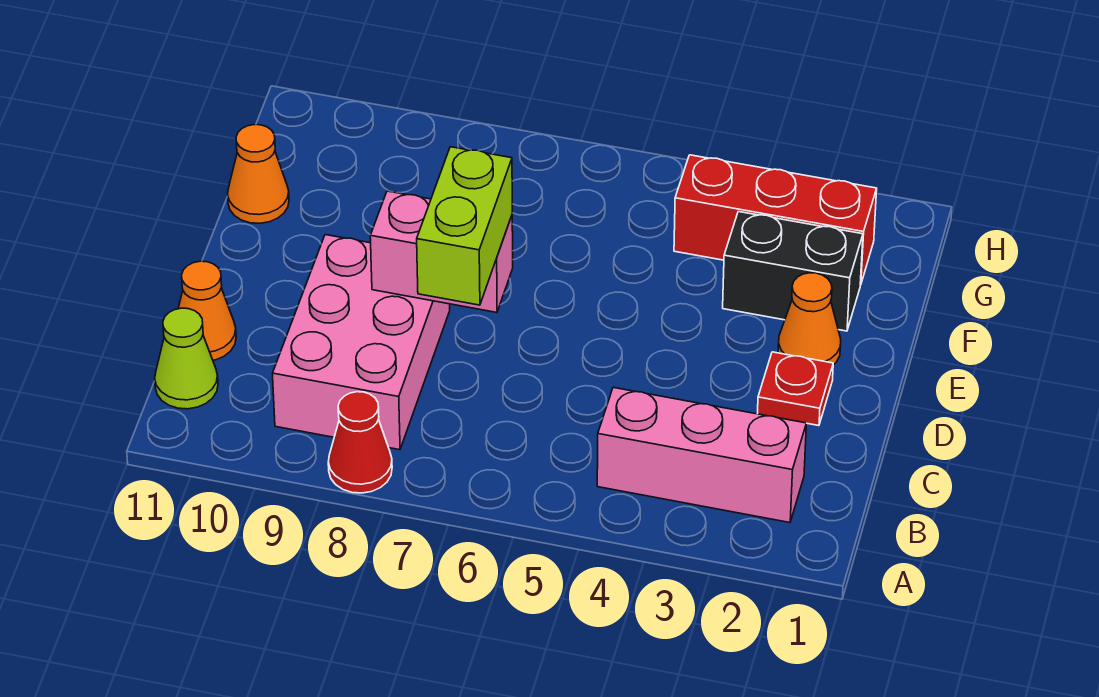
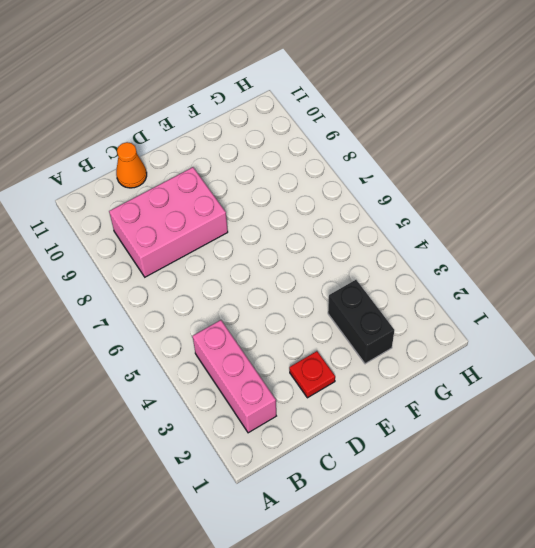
none -> red 1x1 cone [328,392,392,493]
none -> lime 1x1 cone [155,308,218,409]
none -> orange 1x1 cone [778,273,841,365]

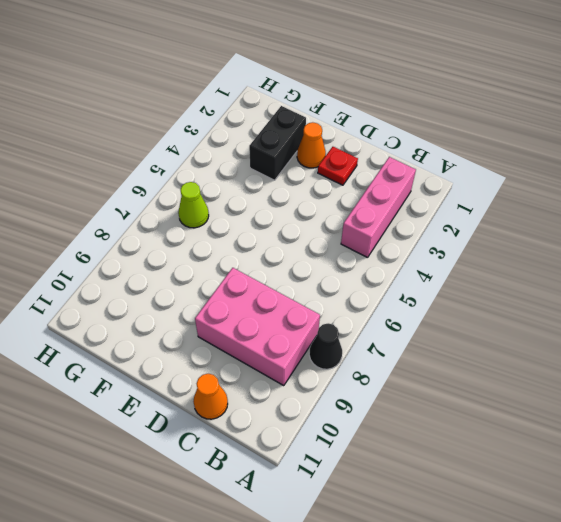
black 1x1 cone [309,323,342,369] -> red 1x1 cone [328,392,392,493]
lime 1x1 cone [178,182,209,228] -> lime 1x1 cone moved to [155,308,218,409]
none -> orange 1x1 cone [228,125,289,223]
none -> red 1x3 brick [674,155,877,285]
none -> pink 1x2 brick [370,191,513,312]

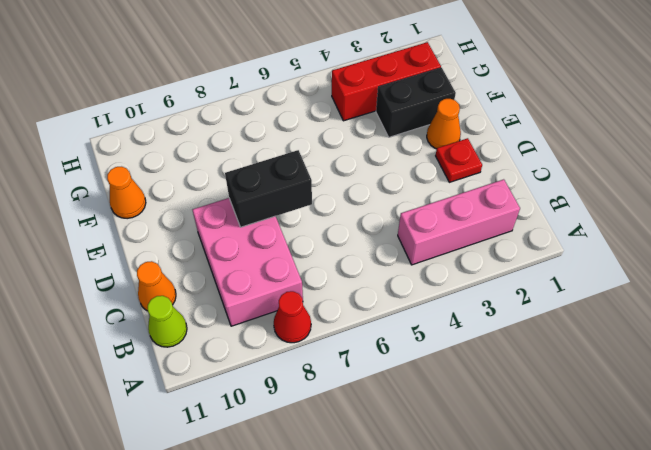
black 1x2 brick [225,150,312,227] -> pink 1x2 brick [370,191,513,312]
none -> lime 1x2 brick [417,147,512,305]

